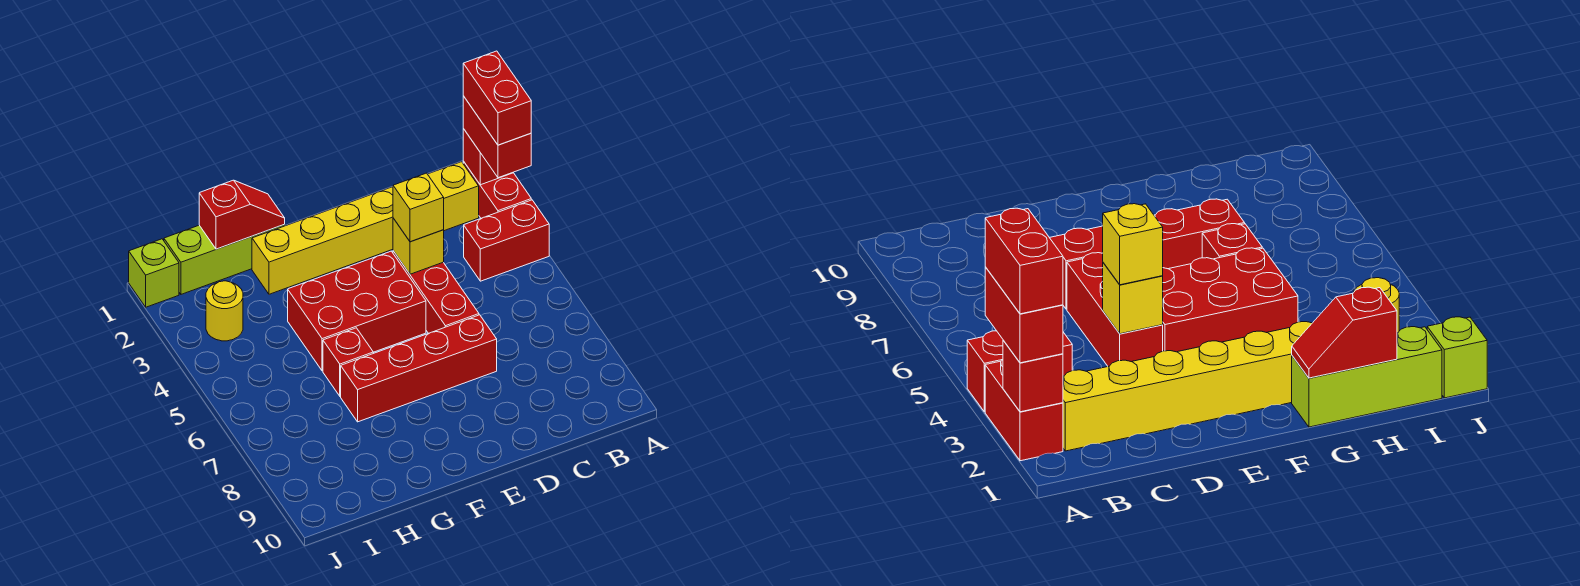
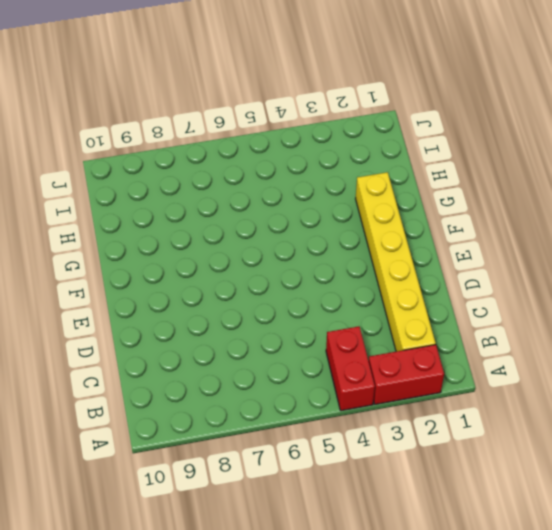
none -> red 1x3 brick [393,251,479,333]
none -> red 1x4 brick [341,315,497,422]
none -> red 2x3 brick [288,251,426,371]

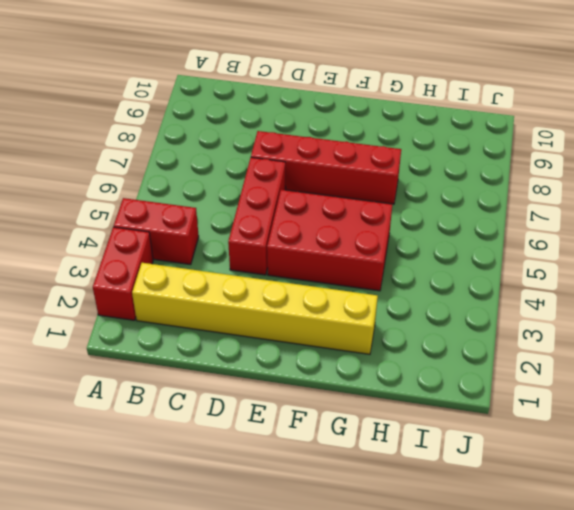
none -> lime 1x3 brick [164,225,285,294]
none -> red 1x1 brick [323,328,373,396]
none -> yellow 1x1 round brick [206,281,243,341]

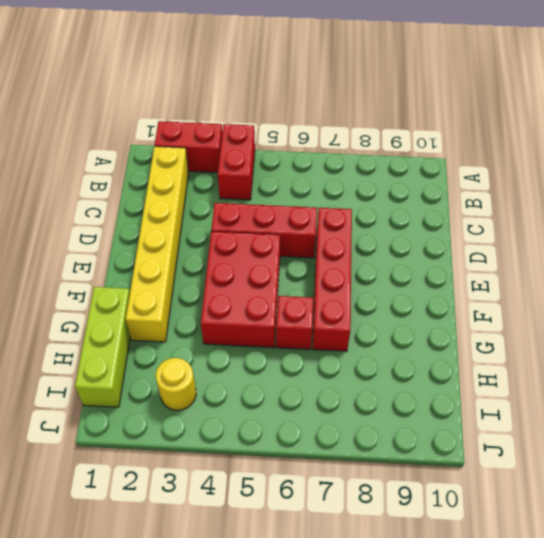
none -> lime 1x1 brick [129,239,179,307]
none -> red 1x1 brick [463,129,514,185]
none -> yellow 1x1 brick [393,218,444,274]

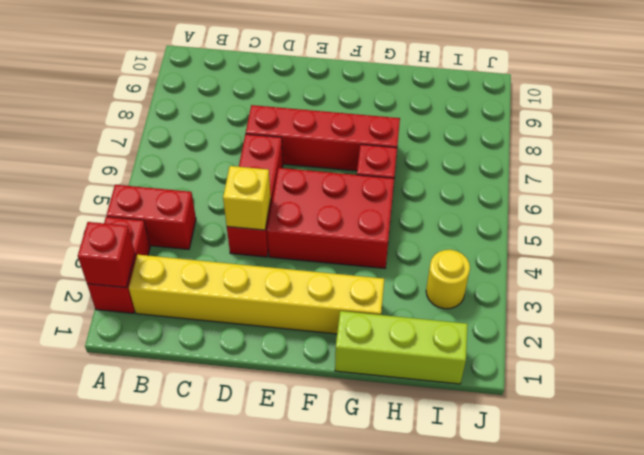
none -> lime 1x1 brick [129,239,179,307]
none -> red 1x2 slope [199,180,285,249]
none -> red 1x2 brick [463,96,531,178]

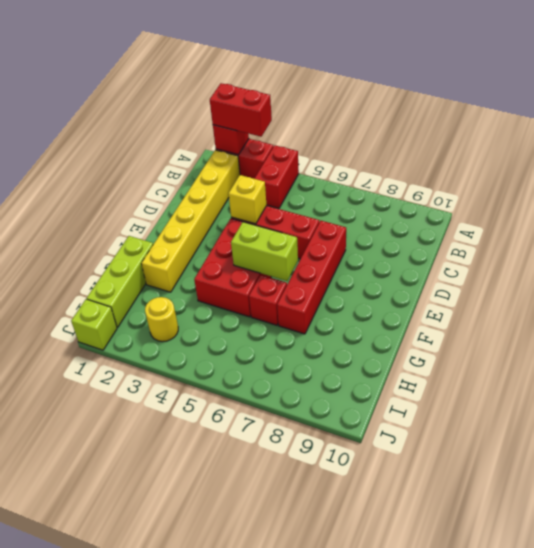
lime 1x2 brick [231,222,298,281] -> none
none -> red 1x2 slope [199,180,285,249]
none -> yellow 1x1 brick [393,173,444,242]
none -> red 1x2 brick [463,51,531,145]

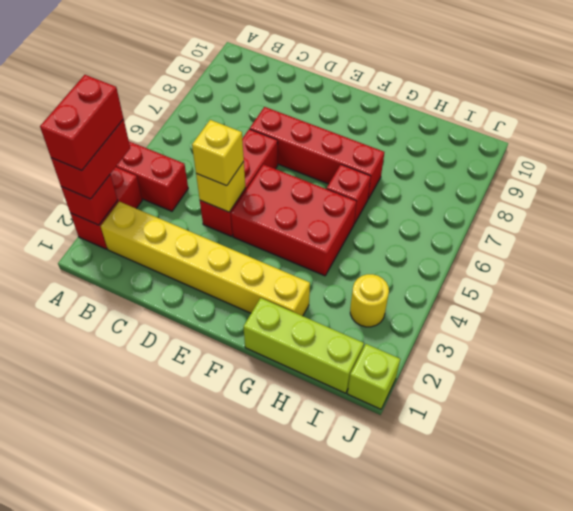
none -> red 1x2 slope [199,180,285,249]

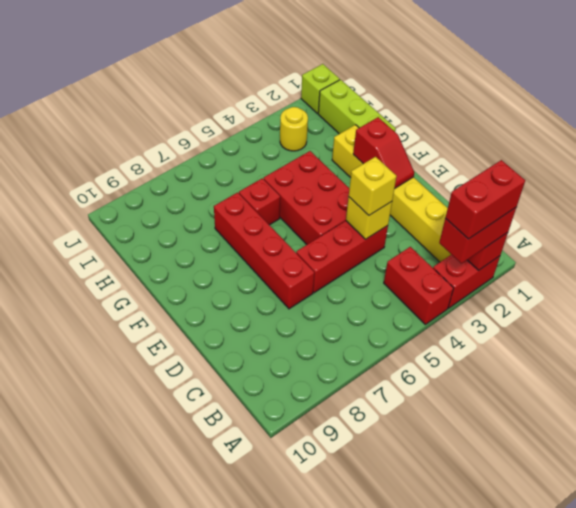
red 1x2 slope [353,117,414,188] -> red 1x2 slope moved to [199,180,285,249]

